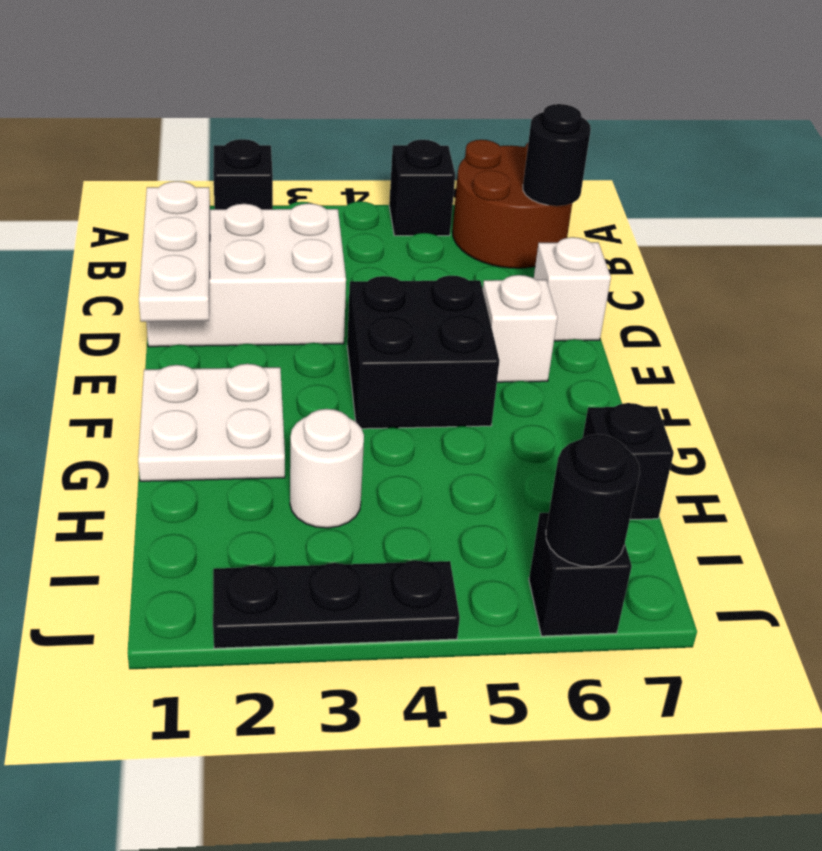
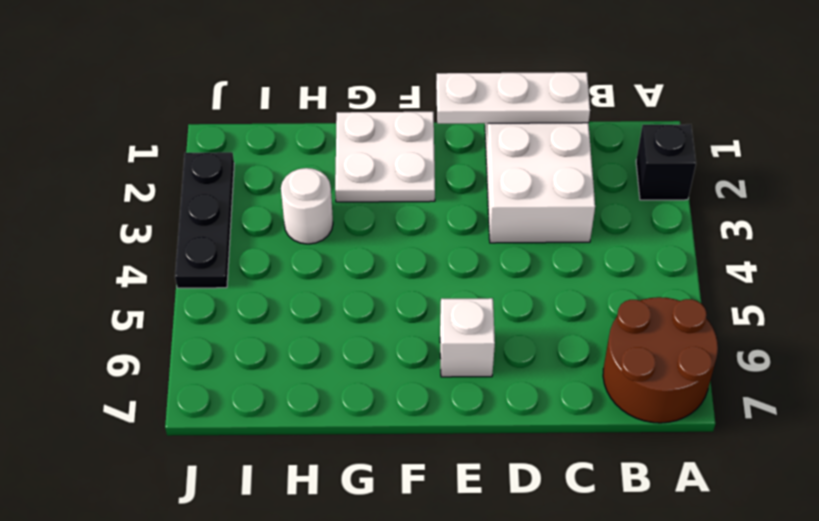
none -> black 1x1 brick [389,140,455,236]
none -> white 1x1 brick [534,237,611,341]
none -> black 2x2 brick [347,276,499,429]

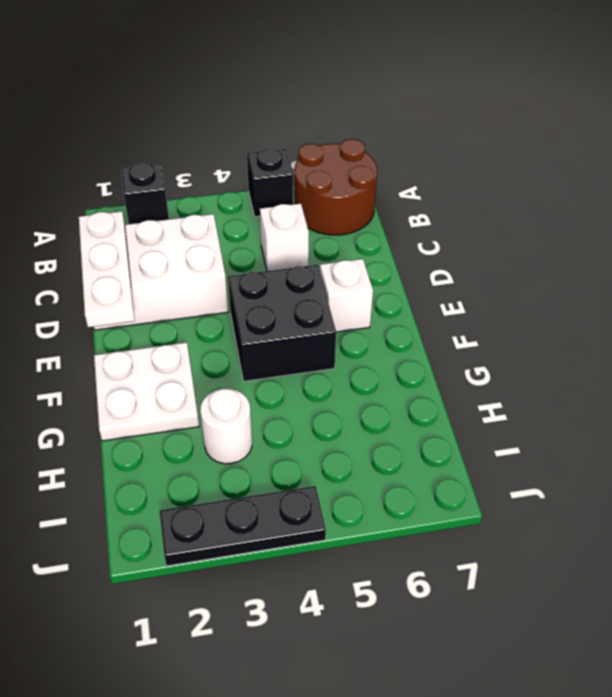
white 1x1 brick [260,204,309,271] -> white 1x1 brick moved to [534,237,611,341]
none -> black 1x1 brick [583,403,674,519]
none -> black 1x1 brick [529,513,632,636]
none -> black 1x1 round brick [523,104,591,206]

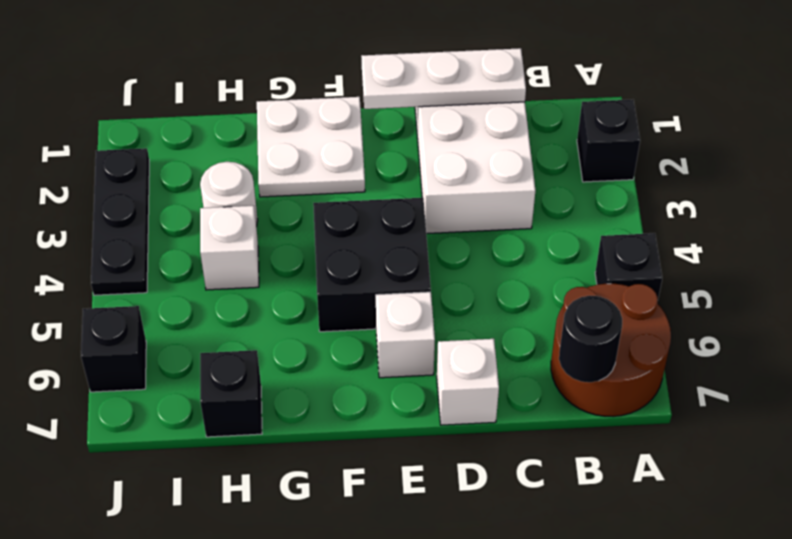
white 1x1 brick [200,206,259,290] -> none
none -> black 1x1 round brick [546,434,640,567]

